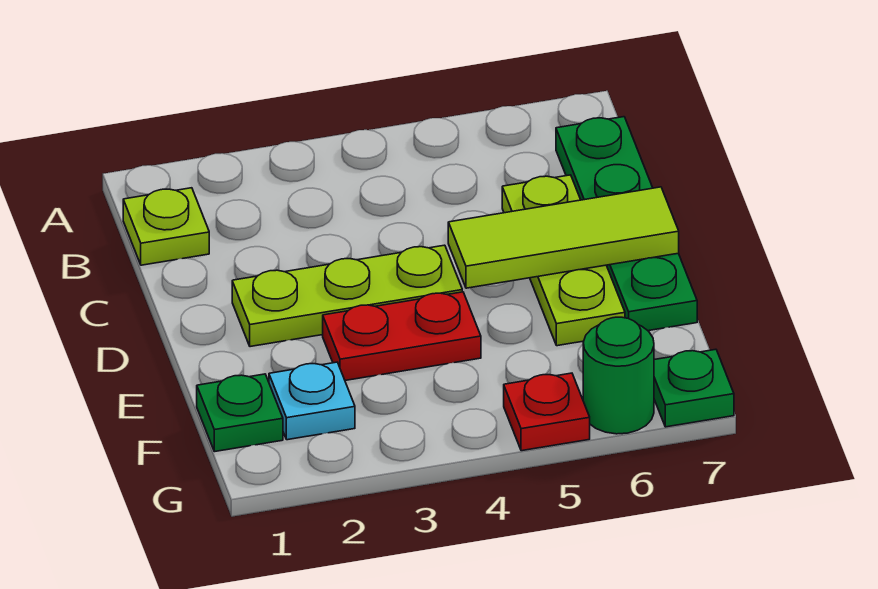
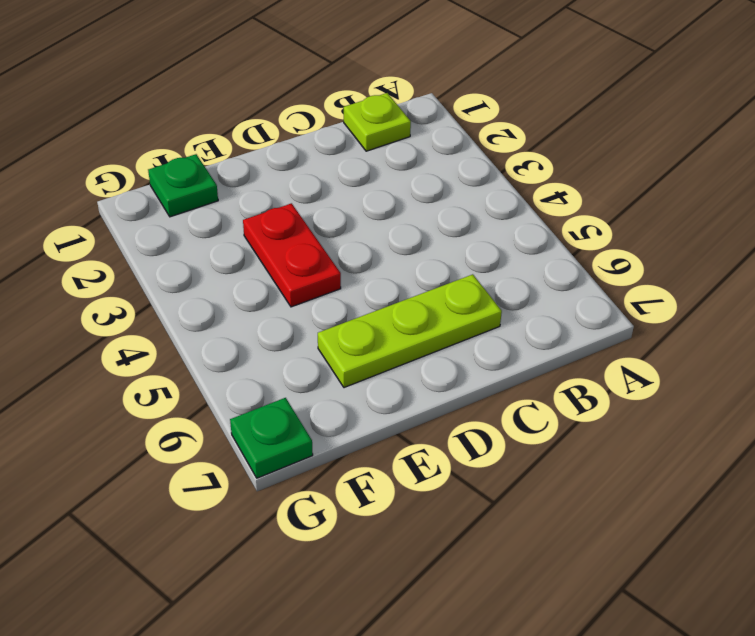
none -> green 1x4 plate [556,117,697,331]
none -> lime 1x3 plate [232,245,462,347]

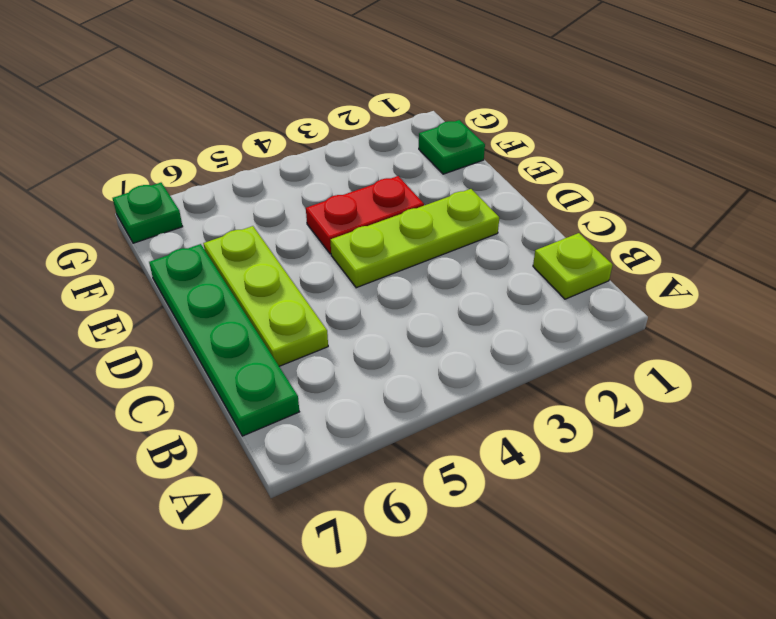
none -> cyan 1x1 plate [269,362,355,440]
none -> red 1x1 plate [504,373,590,451]

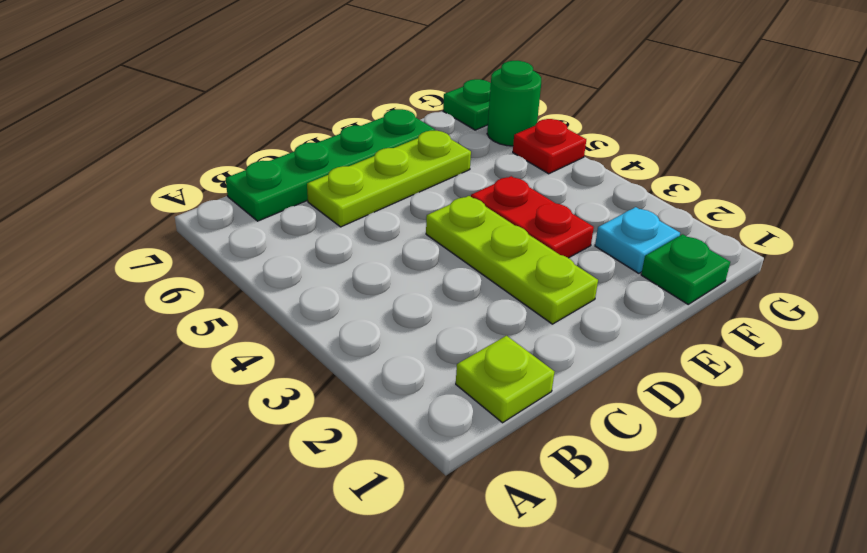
none -> lime 1x3 tile [448,187,679,288]

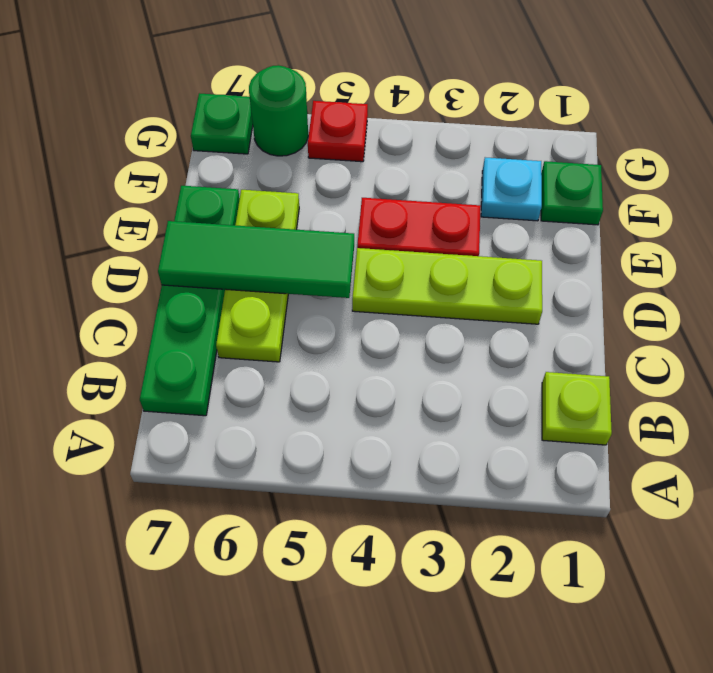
green 1x3 tile [158,221,354,298] -> lime 1x3 tile [448,187,679,288]

